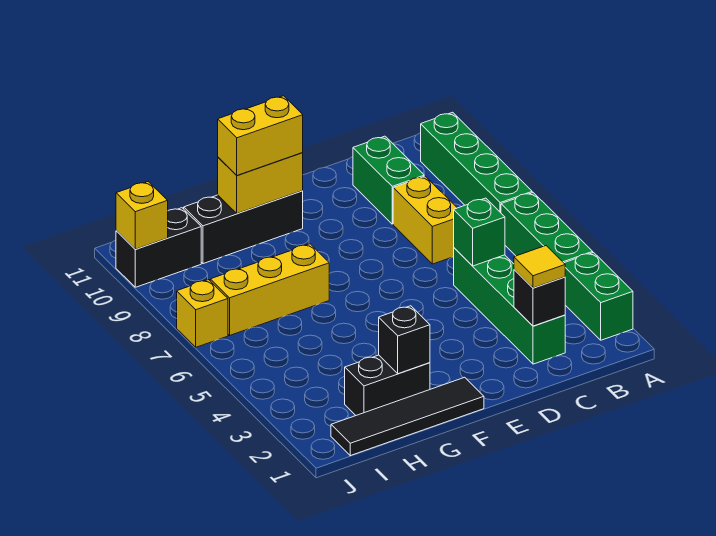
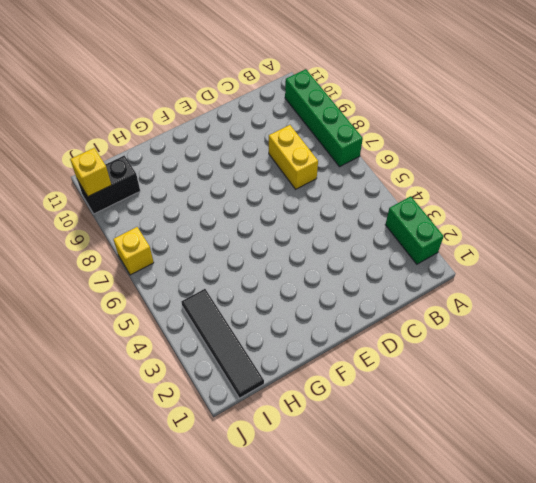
black 1x4 tile [181,289,264,398] -> black 1x4 tile turned to [331,377,484,456]
none -> green 1x3 brick [501,193,593,263]
none -> green 1x4 brick [454,248,565,364]
none -> green 1x2 brick [353,136,424,224]

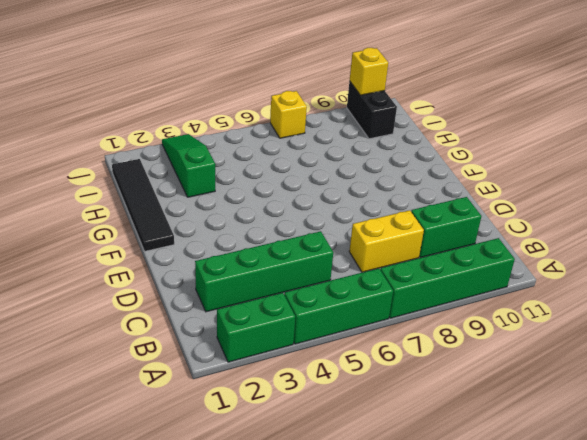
green 1x3 slope [162,134,215,197] -> none
none -> black 1x3 brick [184,191,303,264]
none -> black 1x2 brick [345,355,430,415]
none -> yellow 1x3 brick [210,244,329,335]

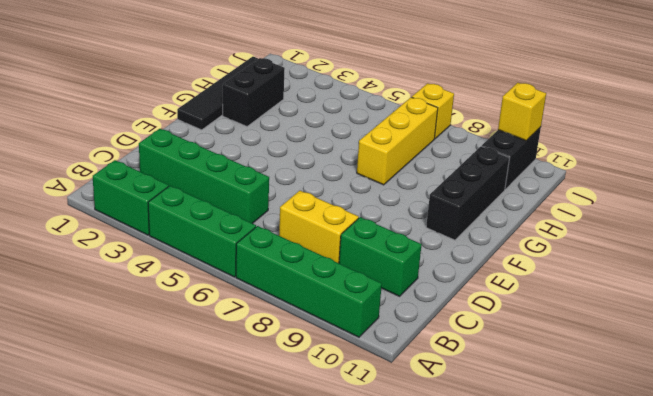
none -> black 1x1 brick [514,270,565,326]
none -> green 1x1 brick [454,198,505,266]
none -> yellow 1x2 brick [218,153,303,214]

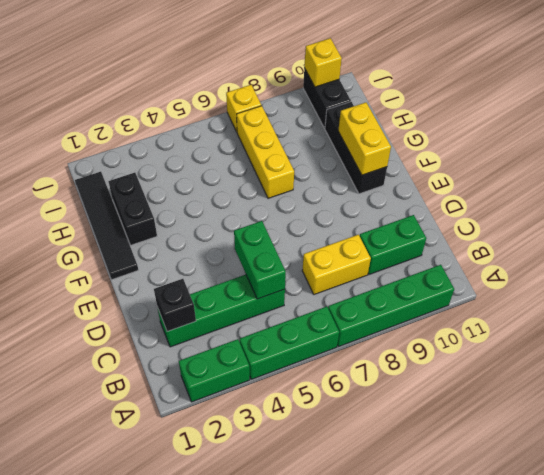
green 1x2 brick [234,221,286,299] -> green 1x1 brick [454,198,505,266]
none -> black 1x1 brick [379,306,430,374]
none -> yellow 1x1 tile [514,246,565,288]
none -> yellow 1x2 brick [218,96,303,176]

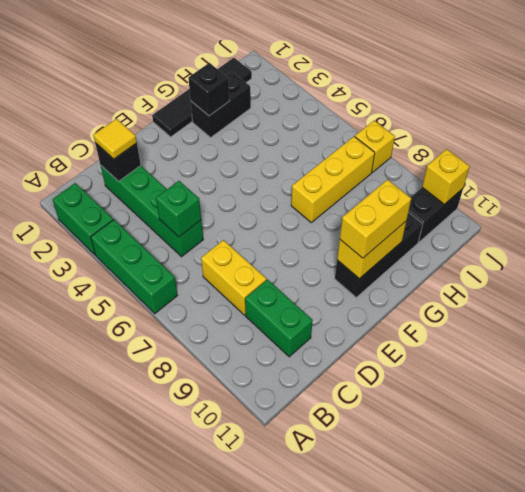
none -> green 1x4 brick [421,112,532,213]

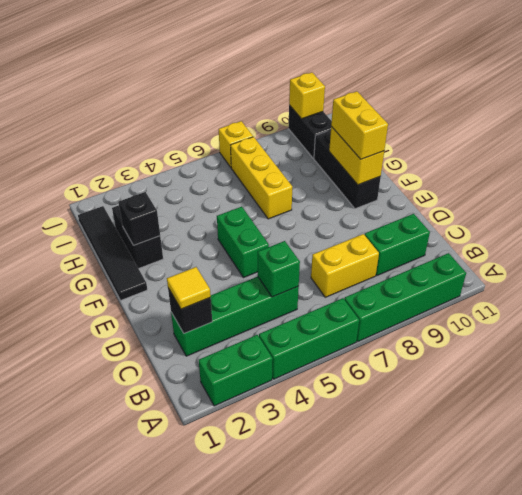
green 1x2 brick [217,207,269,278] -> none

